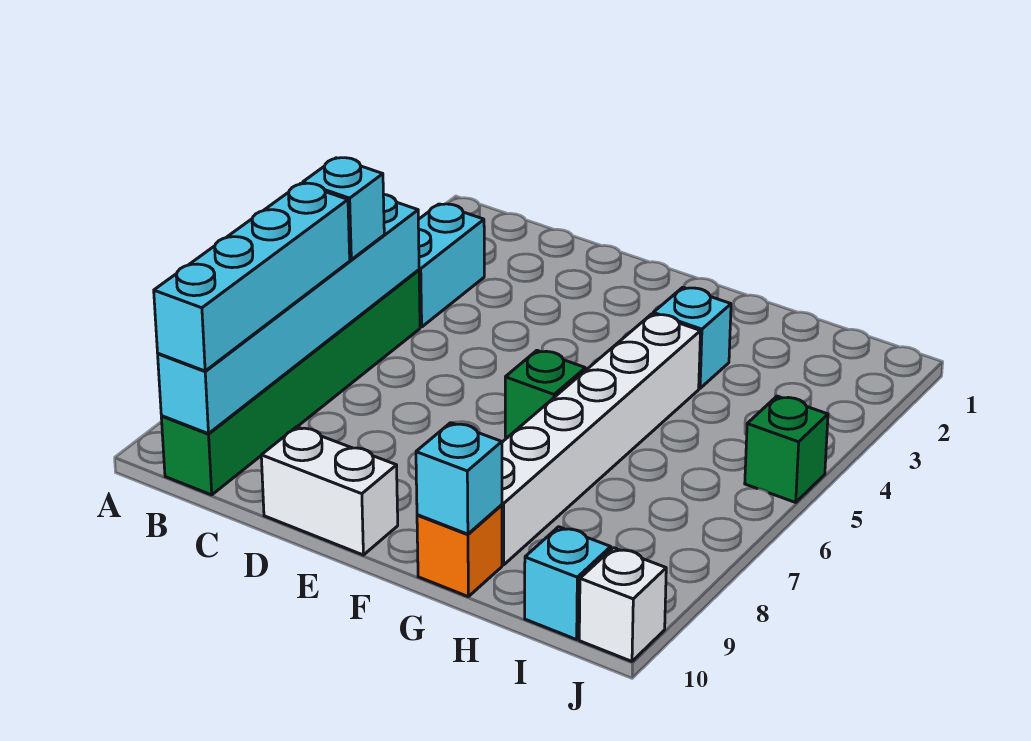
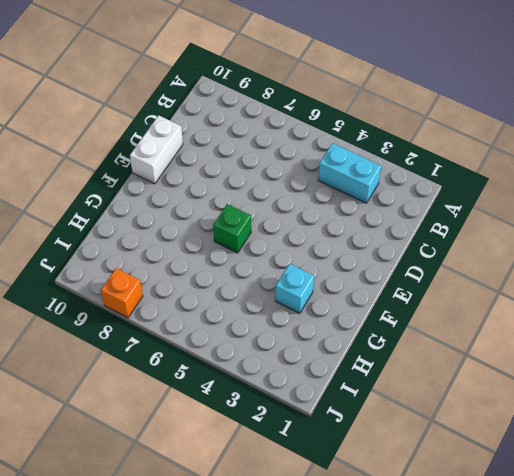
orange 1x1 brick [101,268,143,318] -> orange 1x1 brick moved to [417,505,502,596]
none -> green 1x6 brick [161,270,420,495]
none -> white 1x6 brick [502,314,700,565]
none -> cyan 1x1 brick [525,527,611,639]

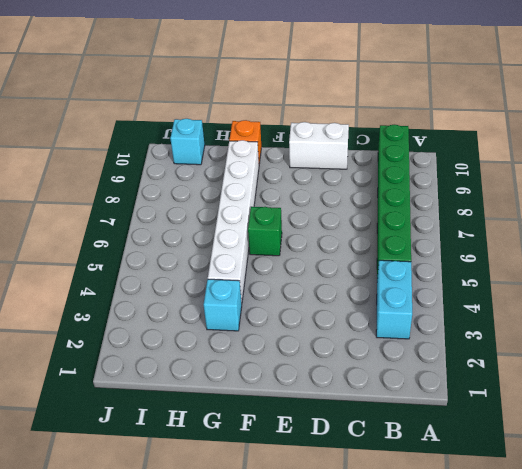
none -> green 1x1 brick [745,396,828,502]
none -> white 1x1 brick [579,548,666,661]
none -> cyan 1x6 brick [158,194,419,434]

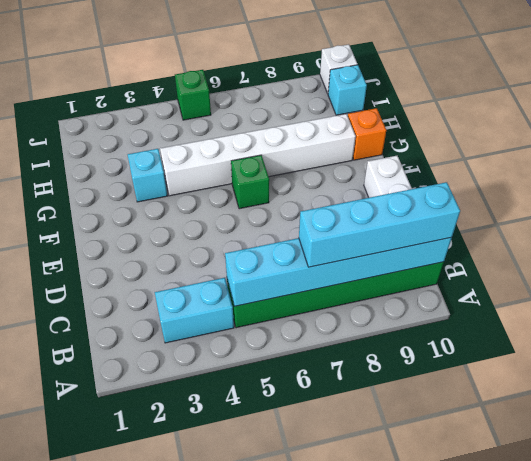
none -> cyan 1x1 brick [416,423,502,534]
none -> cyan 1x1 brick [303,158,384,260]

